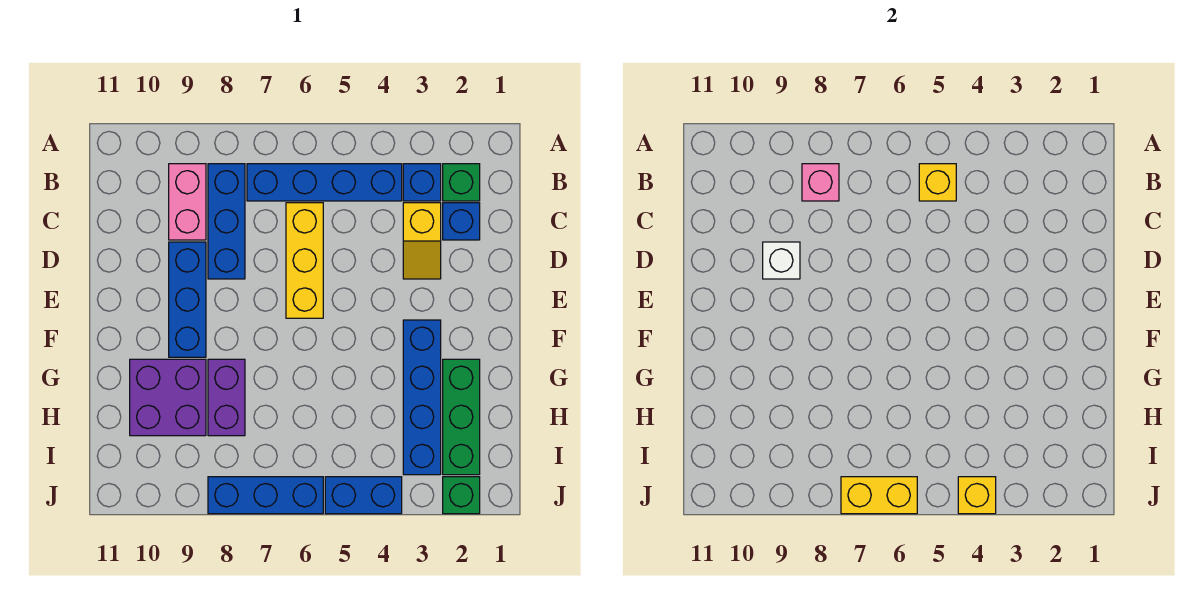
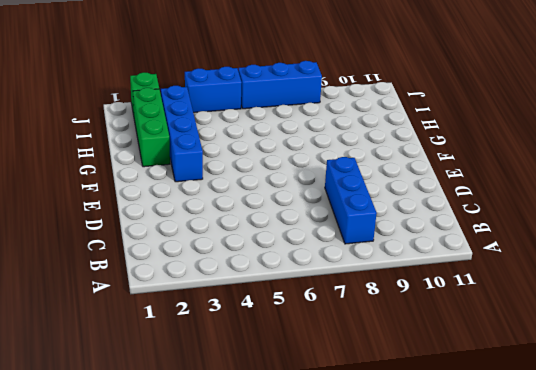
none -> green 1x1 brick [443,164,480,201]
none -> blue 1x1 brick [403,164,441,201]
none -> blue 1x4 brick [247,164,402,201]

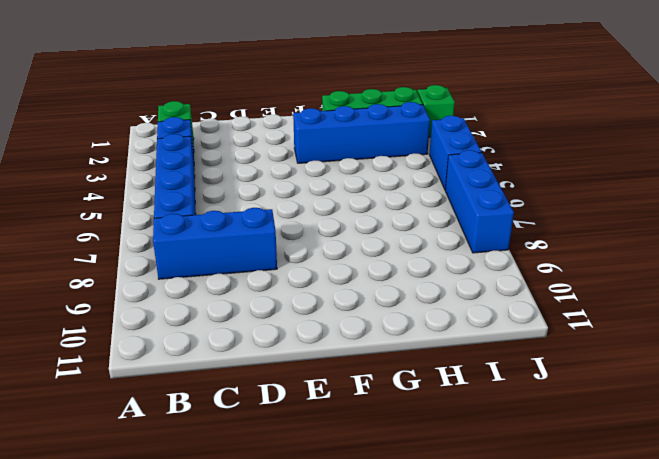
none -> pink 1x2 brick [169,164,206,240]
none -> blue 1x1 brick [443,203,480,240]
none -> yellow 1x2 slope [403,203,441,279]

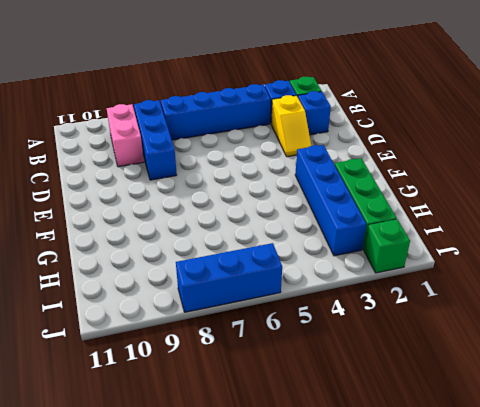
none -> yellow 1x3 brick [286,203,323,318]
none -> blue 1x3 brick [169,242,206,357]
none -> purple 1x2 brick [208,359,245,436]

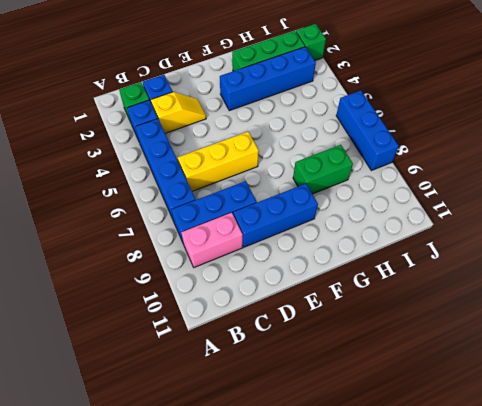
green 1x2 brick [293,145,353,194] -> purple 1x2 brick [208,359,245,436]
none -> purple 2x2 brick [130,359,206,436]
none -> blue 1x2 brick [325,477,402,514]
none -> yellow 1x1 brick [919,164,956,201]

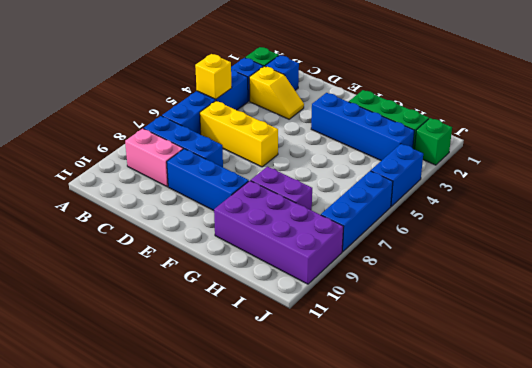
purple 2x4 brick [214,181,344,284] -> purple 2x2 brick [130,359,206,436]
none -> pink 1x1 brick [802,164,839,201]
none -> white 1x1 brick [763,242,800,279]
none -> yellow 1x1 brick [958,477,996,514]

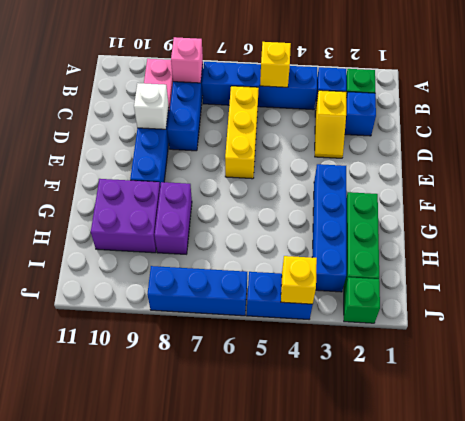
none -> yellow 1x2 brick [841,477,917,514]

